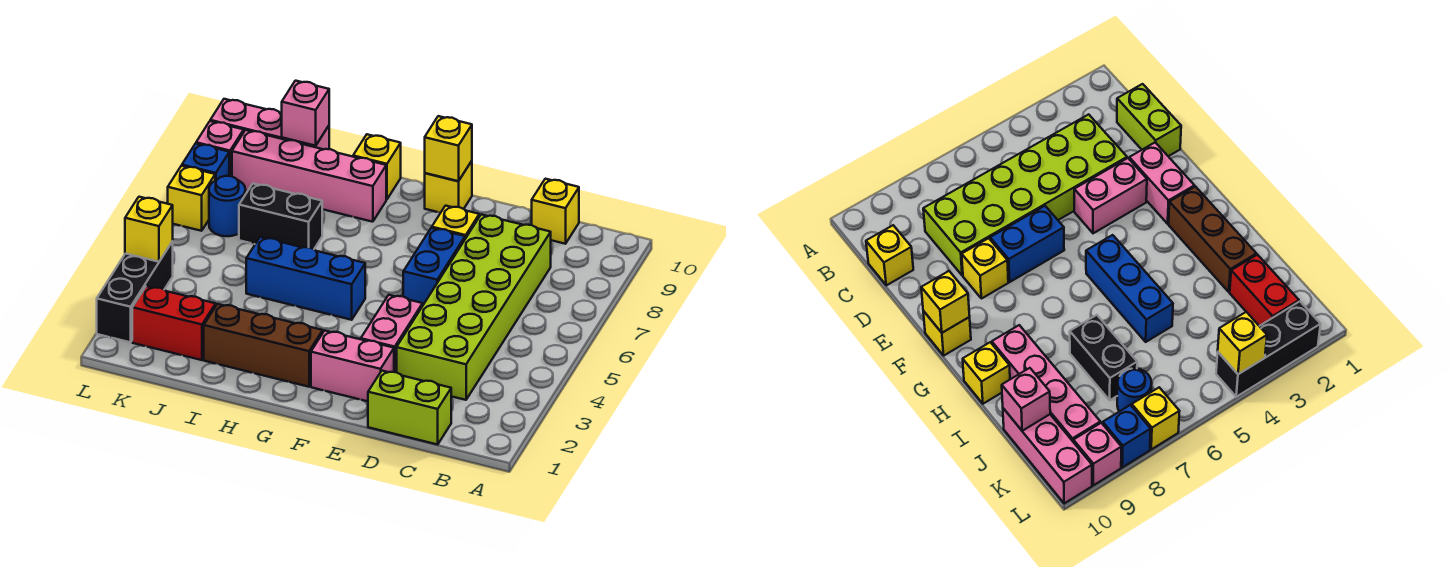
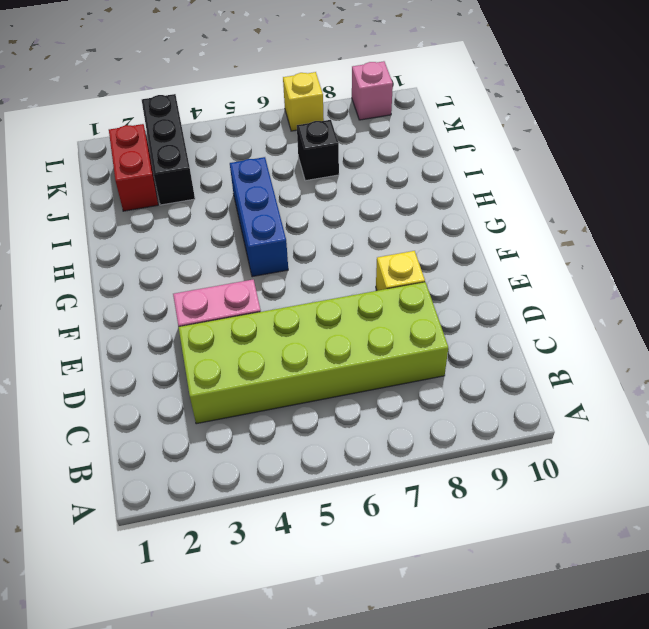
black 1x3 brick [142,94,195,205] -> black 1x3 brick turned to [97,241,173,342]
black 1x1 brick [297,120,339,181] -> black 1x2 brick [239,184,322,249]
none -> lime 1x2 brick [368,371,451,445]
none -> yellow 1x1 brick [532,179,579,244]
none -> pink 1x2 brick [311,331,394,401]

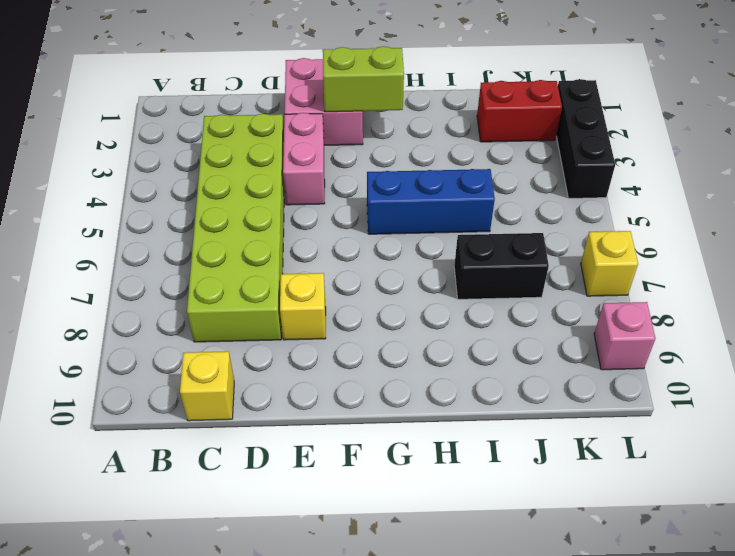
pink 2x2 brick [285,58,363,145] -> pink 1x2 brick [311,331,394,401]
lime 1x2 brick [323,46,404,112] -> lime 1x2 brick moved to [368,371,451,445]
none -> blue 1x2 brick [403,228,465,305]
none -> yellow 1x1 brick [425,161,472,213]
none -> brown 1x3 brick [204,304,323,387]

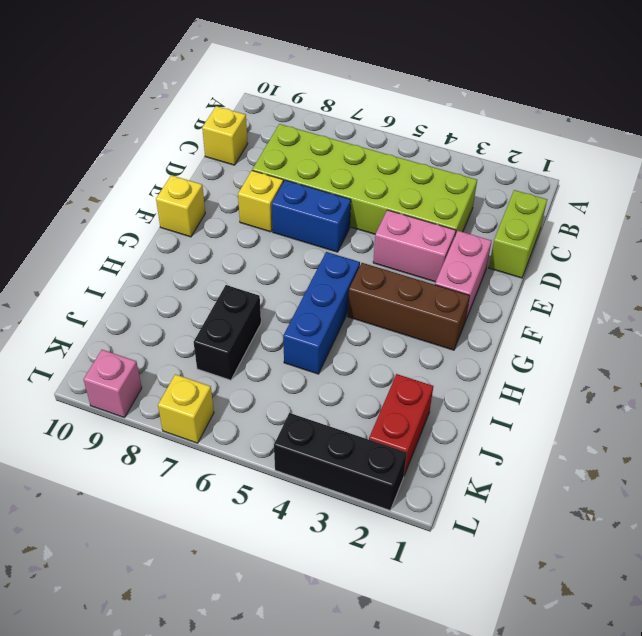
brown 1x3 brick [348,263,470,350] -> brown 1x3 brick turned to [204,304,323,387]
none -> pink 1x4 brick [232,130,386,222]
none -> yellow 1x1 brick [353,134,401,199]
none -> pink 1x3 brick [210,99,329,149]

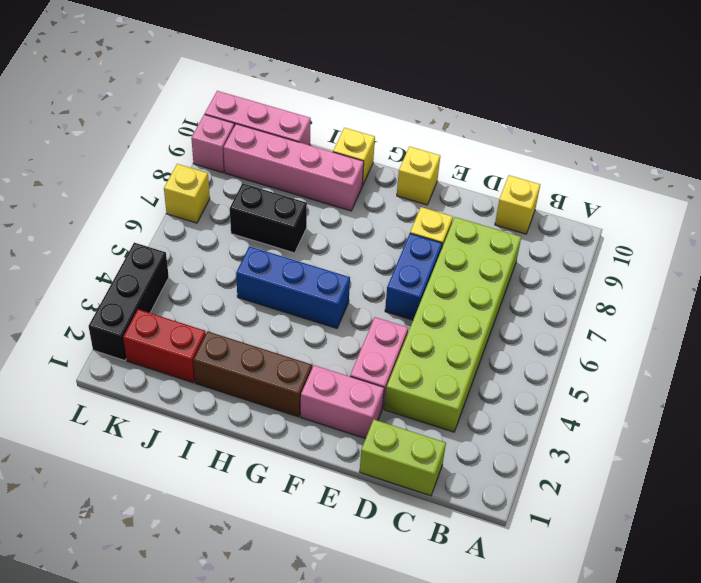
none -> blue 1x1 round brick [209,176,245,236]
none -> blue 1x1 brick [182,143,229,181]
none -> yellow 1x1 brick [425,116,472,181]

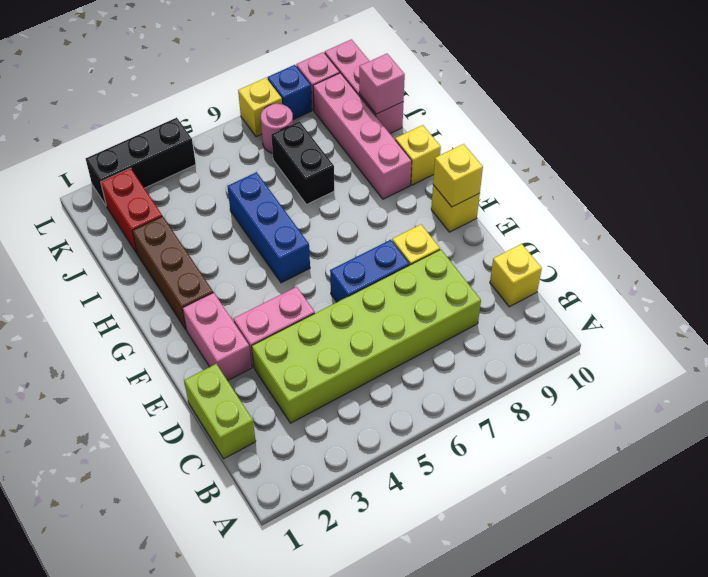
pink 1x1 round brick [261,103,293,154] -> blue 1x1 round brick [209,176,245,236]
none -> yellow 1x1 brick [125,197,173,262]

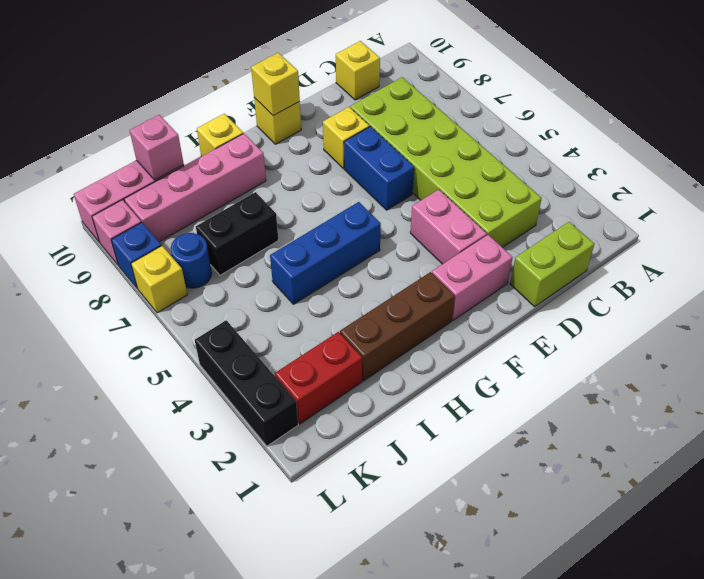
none -> yellow 1x1 brick [125,197,173,262]

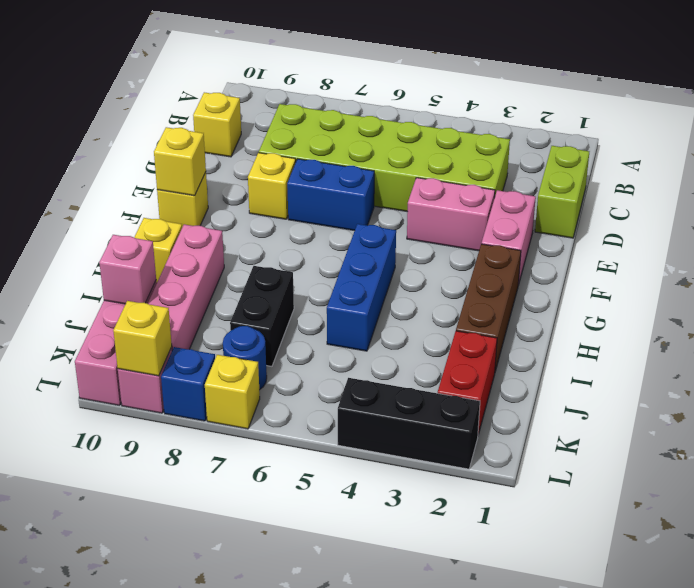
yellow 1x1 brick [113,301,172,376] -> yellow 1x1 brick moved to [125,197,173,262]

